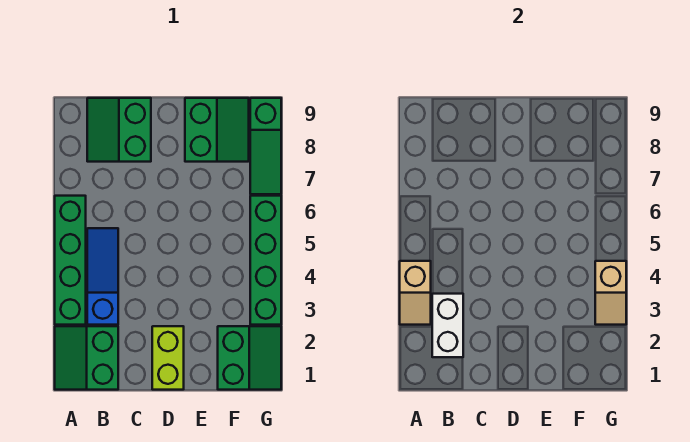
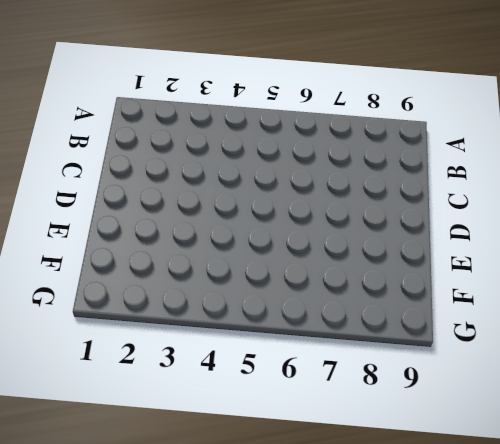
none -> green 2x2 slope [55,326,118,390]
none -> green 1x4 brick [55,196,86,325]
none -> blue 1x3 slope [87,228,118,325]

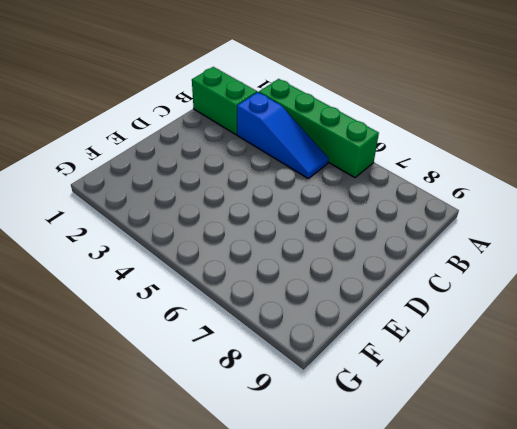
none -> green 2x2 slope [87,98,151,162]
none -> lime 1x2 brick [152,326,184,390]
none -> green 2x2 slope [185,98,249,162]

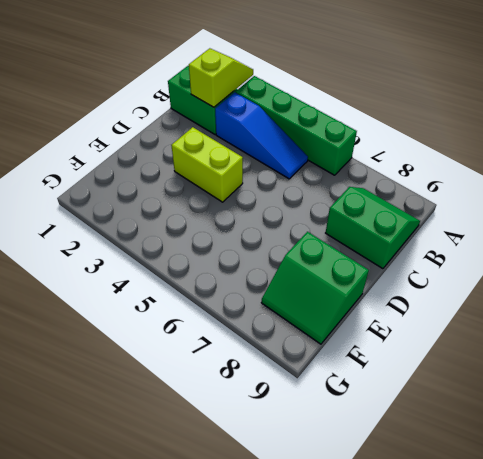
lime 1x2 slope [189,48,253,107] -> white 1x2 brick [432,294,463,357]
lime 1x2 brick [171,127,243,202] -> lime 1x2 brick moved to [152,326,184,390]
none -> green 2x2 slope [218,326,281,390]
none -> green 1x4 brick [250,196,281,325]
none -> green 1x3 slope [250,98,281,194]

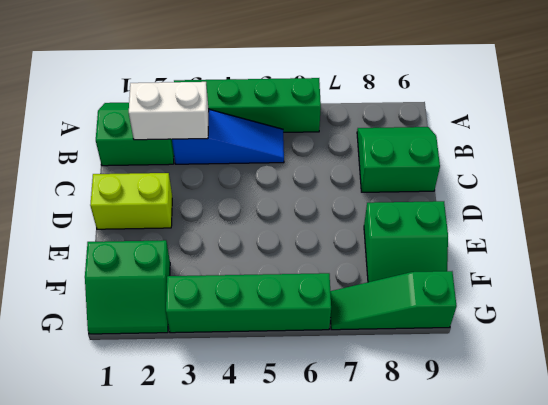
none -> tan 1x2 slope [400,261,431,325]
none -> tan 1x2 slope [595,261,626,325]

